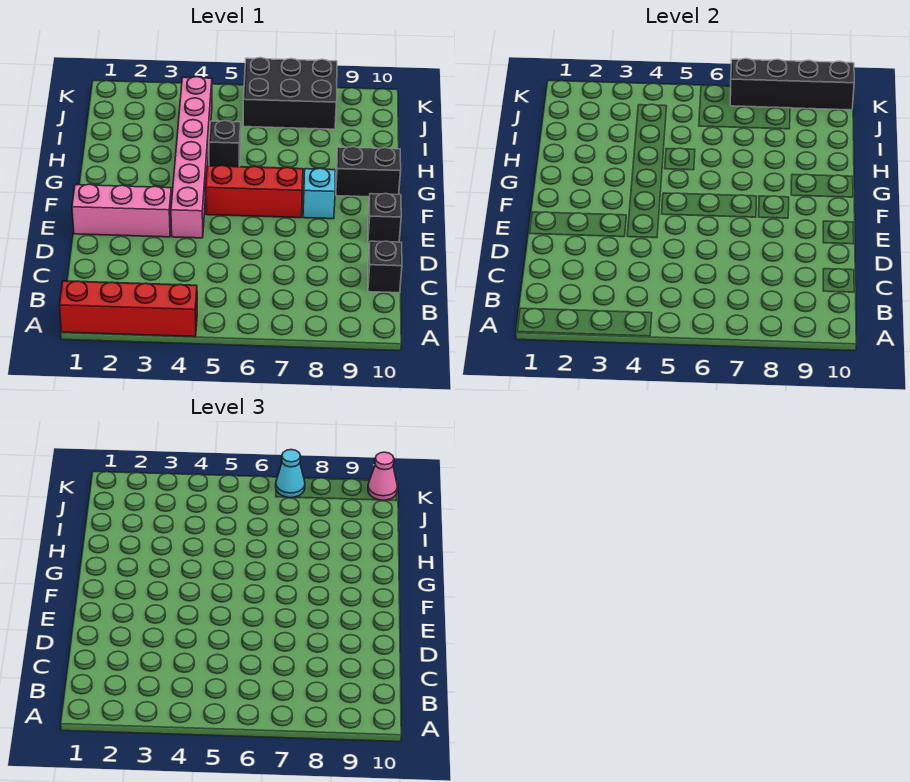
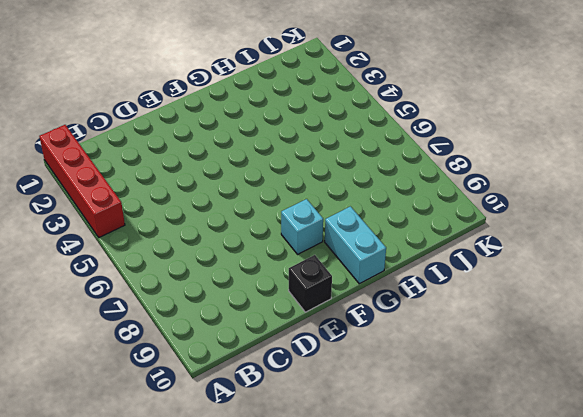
cyan 1x2 brick [325,206,386,284] -> black 1x2 brick [336,147,401,197]
none -> black 1x1 brick [368,241,402,293]
none -> pink 1x3 brick [72,184,172,237]
none -> pink 1x6 brick [171,77,212,238]

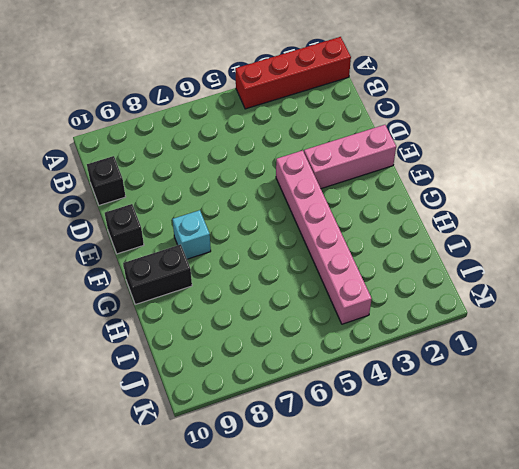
none -> red 1x3 brick [206,165,303,218]
none -> black 1x1 brick [209,121,241,167]
none -> black 2x3 brick [243,58,337,129]

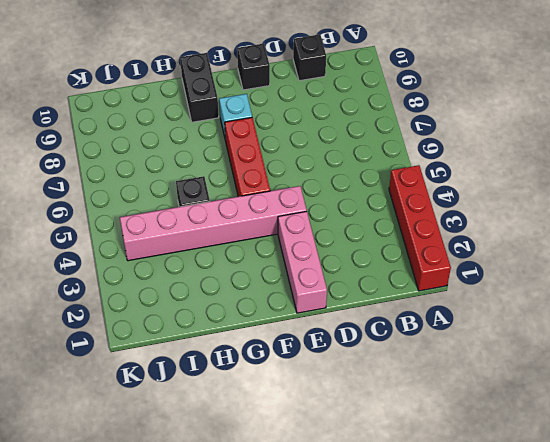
none -> black 2x3 brick [243,58,337,129]
none -> black 1x4 brick [730,59,854,110]
none -> cyan 1x1 cone [276,450,305,498]

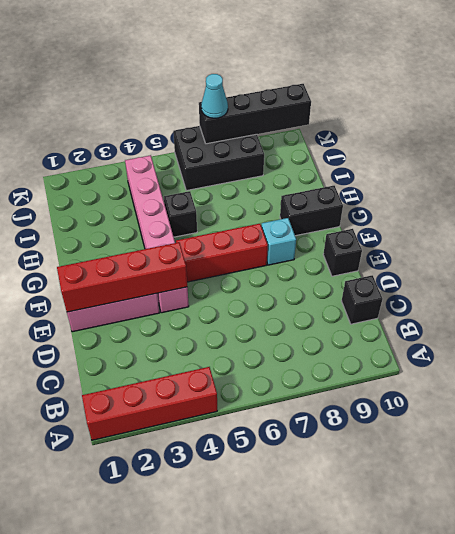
red 1x4 brick [57,242,187,312] -> none
none -> pink 1x1 cone [368,452,397,500]

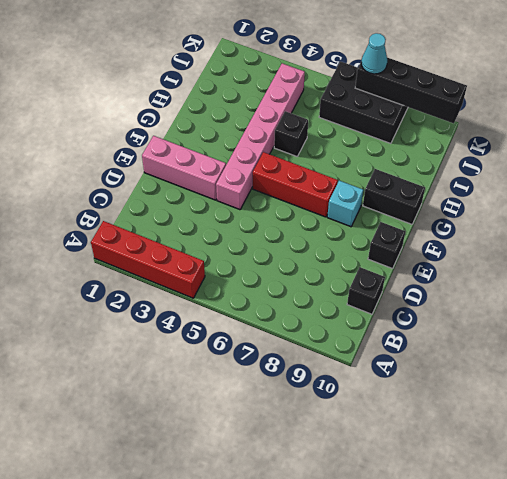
none -> pink 1x1 cone [368,452,397,500]

